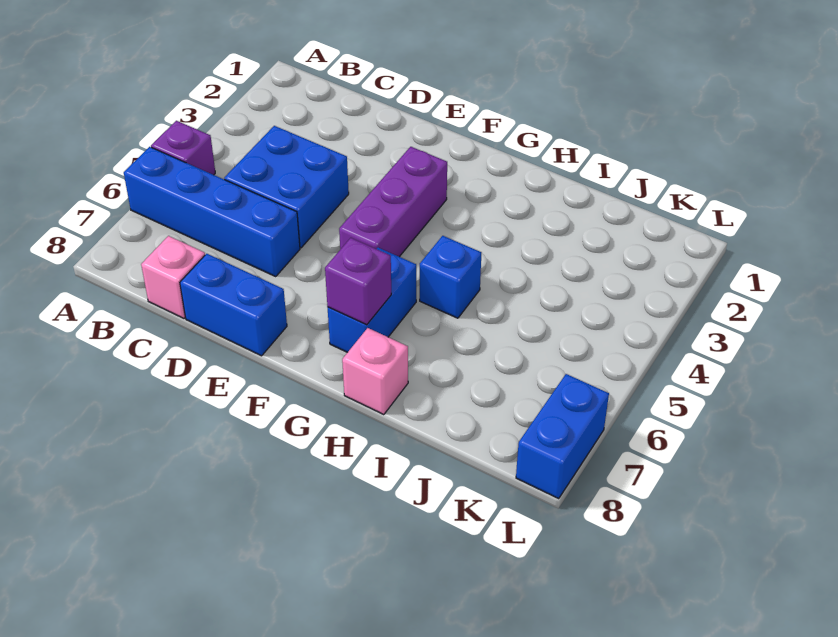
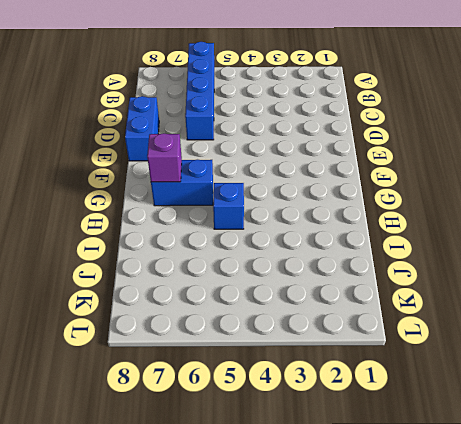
none -> purple 1x1 brick [151,121,215,175]
none -> blue 2x2 brick [224,126,349,248]

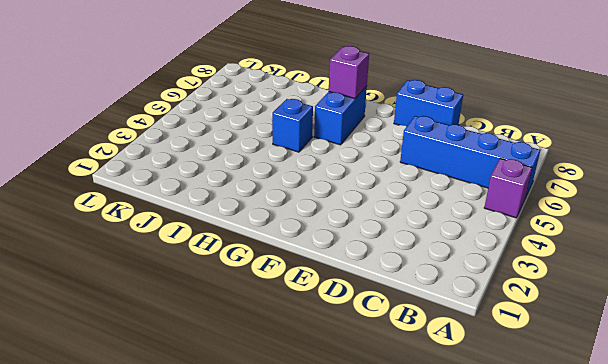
none -> blue 2x2 brick [224,126,349,248]
none -> pink 1x1 brick [141,236,205,318]

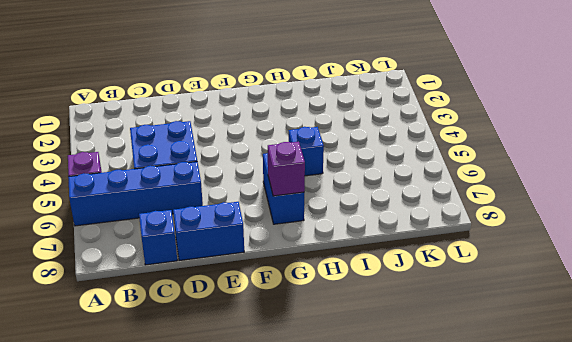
blue 1x1 brick [139,210,177,265] -> pink 1x1 brick [141,236,205,318]
none -> purple 1x3 brick [339,147,447,257]
none -> pink 1x1 brick [342,328,408,415]

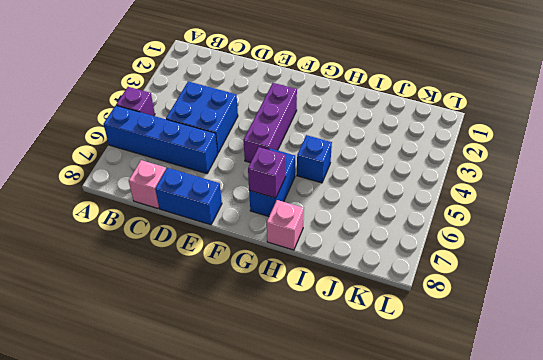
none -> blue 1x2 brick [516,374,609,498]

